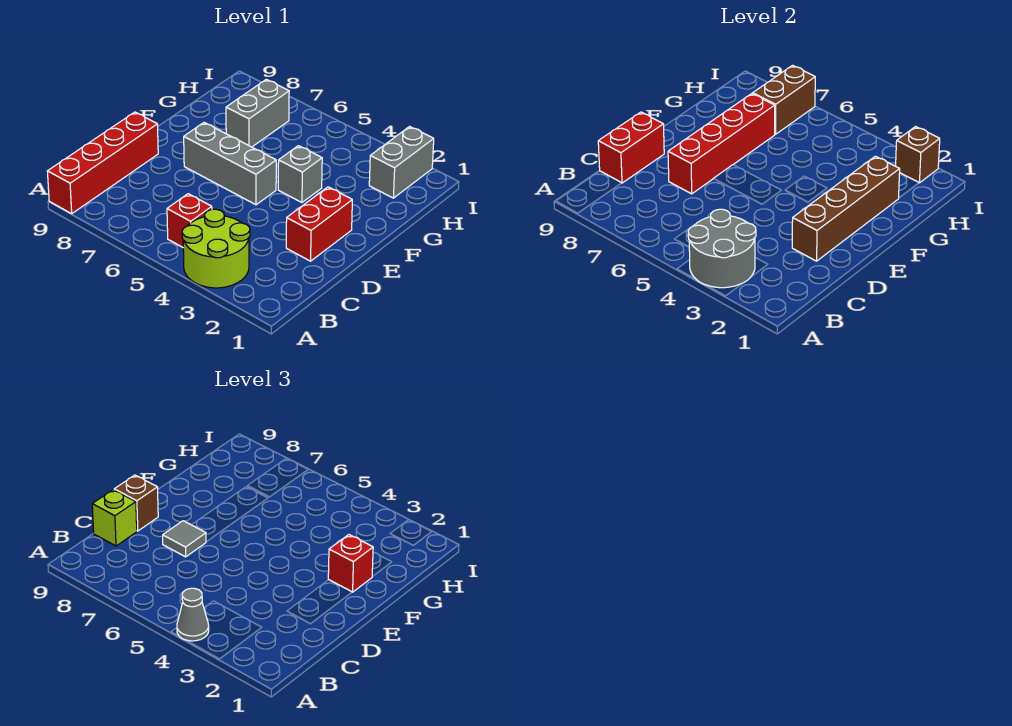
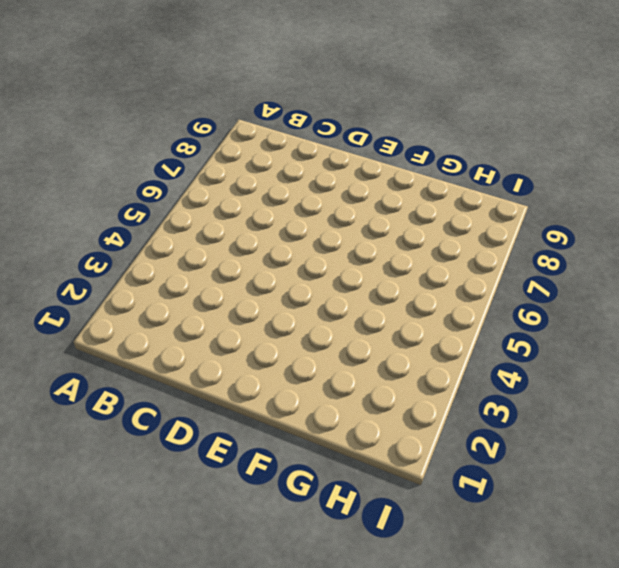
none -> lime 2x2 round brick [182,209,250,288]
none -> red 1x4 brick [47,112,158,214]
none -> red 1x1 brick [167,194,212,247]

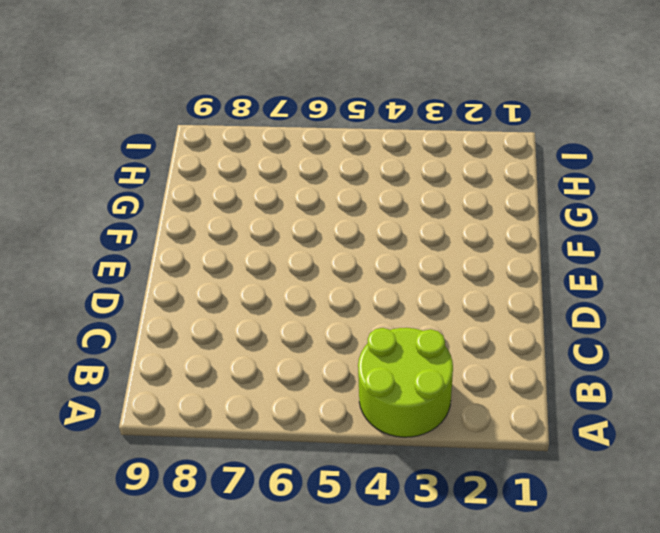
none -> red 1x4 brick [47,112,158,214]
none -> red 1x1 brick [167,194,212,247]
none -> red 1x2 brick [286,187,352,261]

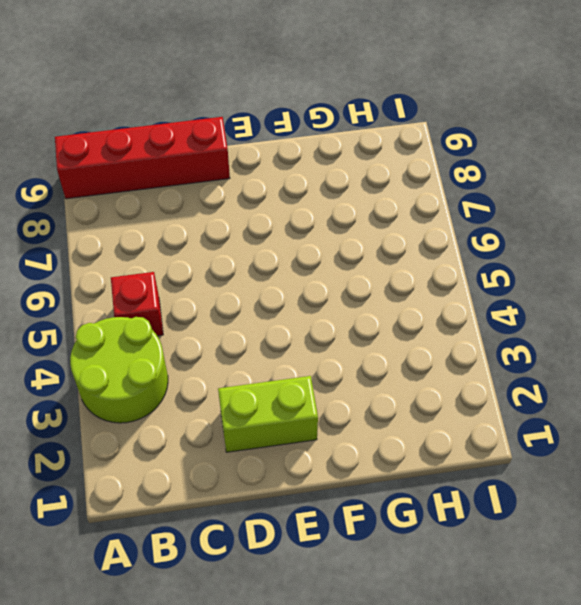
lime 1x2 brick [218,376,318,452] -> red 1x2 brick [286,187,352,261]
none -> grey 1x3 brick [184,123,276,205]
none -> grey 1x1 brick [278,146,322,202]
none -> grey 1x2 brick [226,79,289,147]

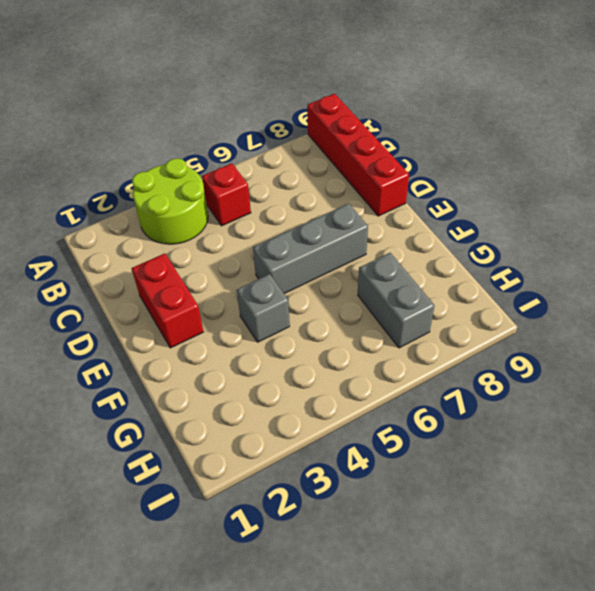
none -> grey 1x2 brick [369,127,434,198]
none -> grey 2x2 round brick [688,209,756,288]
none -> red 1x2 brick [598,112,664,183]

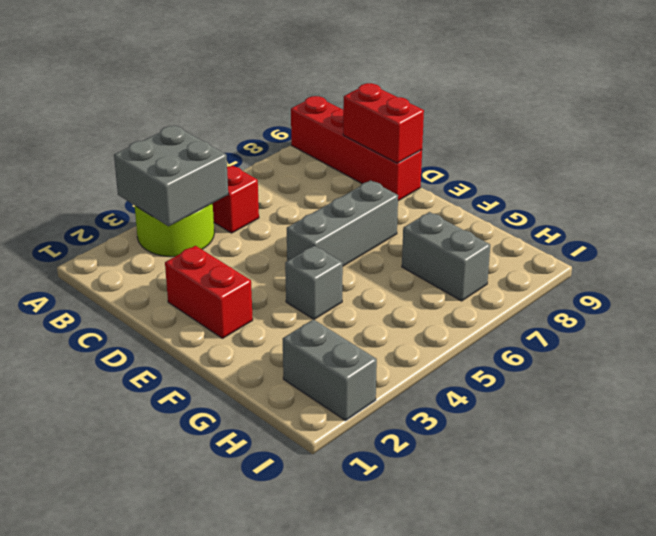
grey 2x2 brick [114,125,228,226] -> grey 2x2 round brick [688,209,756,288]
none -> brown 1x4 brick [792,156,900,261]
none -> red 1x4 brick [668,94,775,194]
none -> brown 1x2 brick [753,65,815,134]

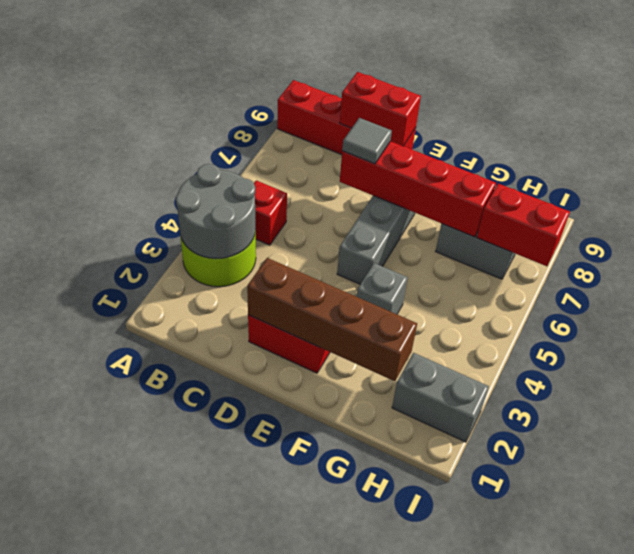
red 1x2 brick [477,184,570,266] -> brown 1x2 brick [753,65,815,134]
none -> brown 1x1 brick [896,127,940,183]
none -> grey 1x1 cone [177,588,209,641]
none -> lime 1x1 brick [92,490,137,546]

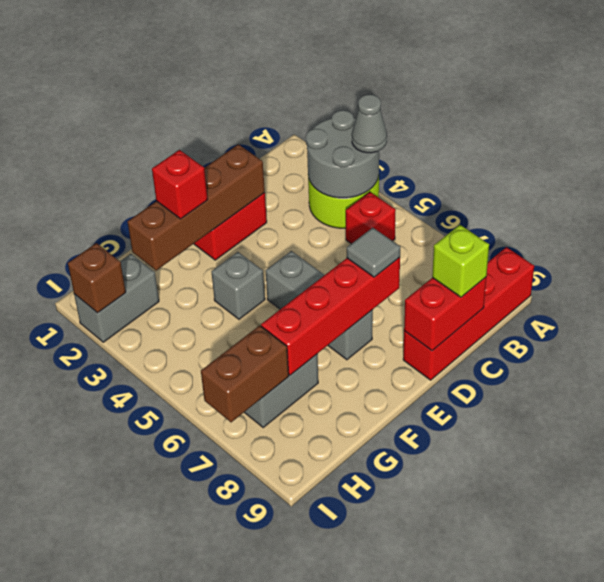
none -> brown 1x1 brick [114,475,158,531]

